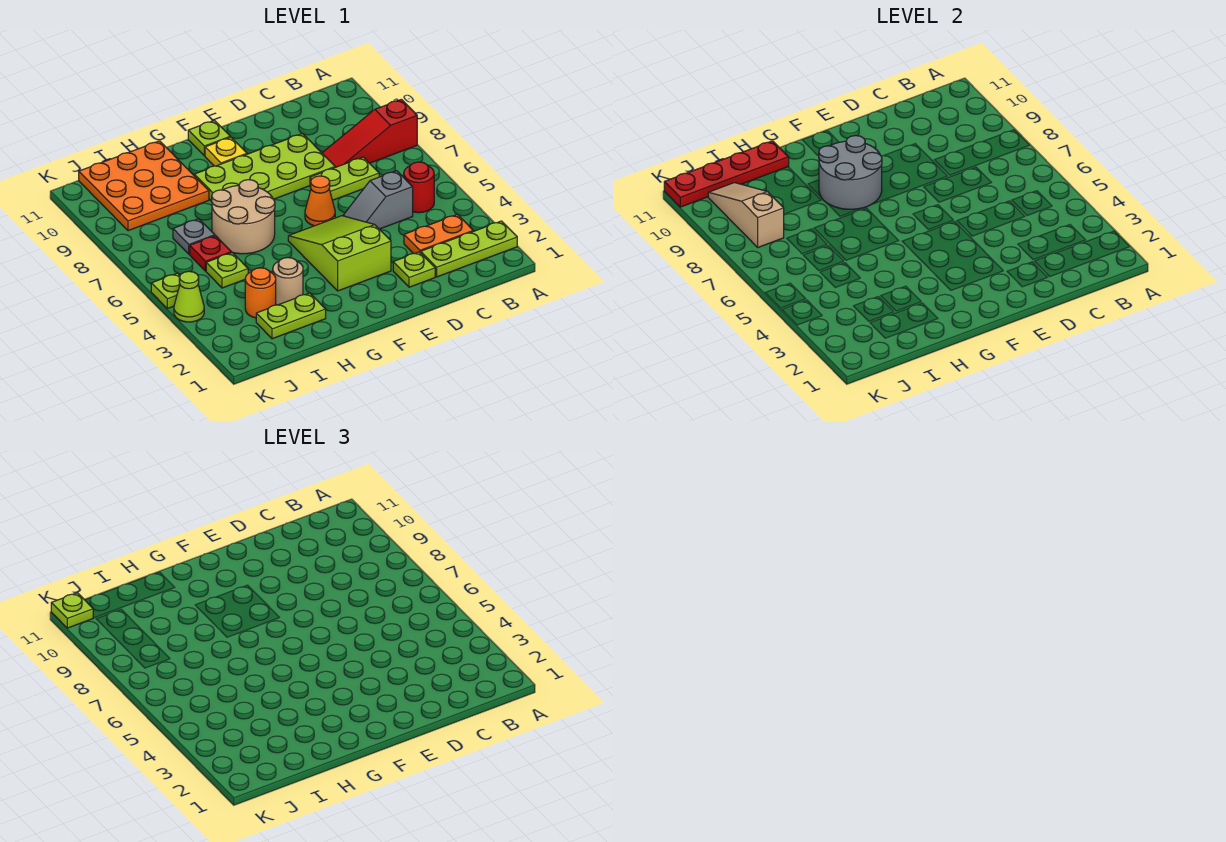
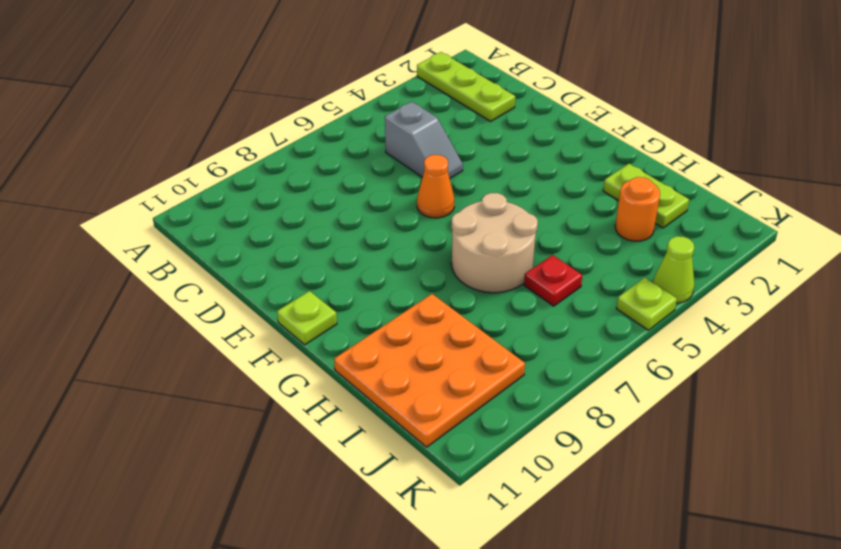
none -> red 1x3 slope [322,99,417,167]
none -> orange 1x2 plate [404,214,473,254]
none -> red 1x1 round brick [404,162,434,213]

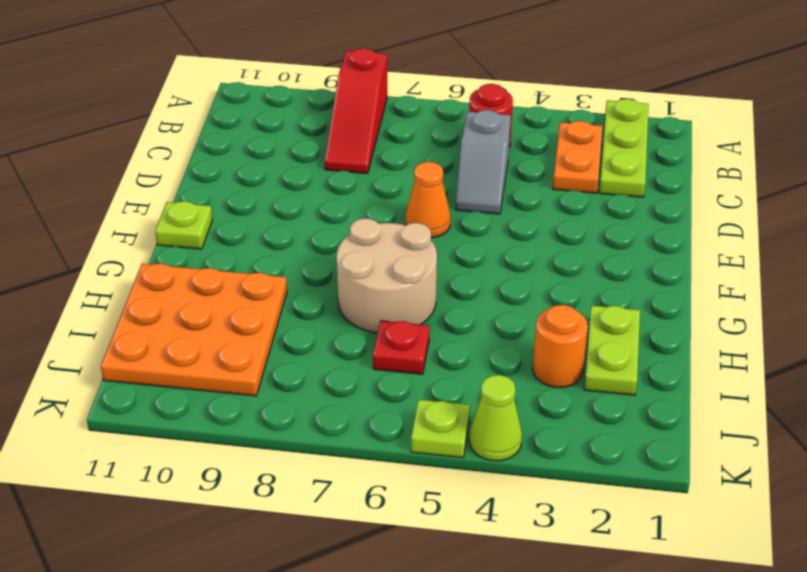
none -> lime 1x2 plate [310,157,379,200]
none -> lime 1x1 plate [393,252,435,287]
none -> lime 2x4 plate [194,134,335,201]

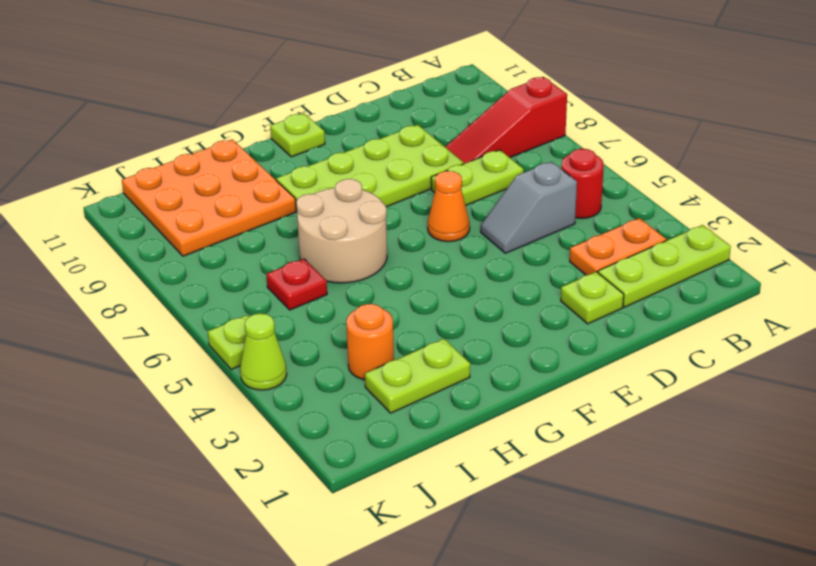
none -> lime 2x3 slope [288,216,391,291]
none -> yellow 1x1 plate [205,137,247,166]
none -> tan 1x1 round brick [273,258,303,305]

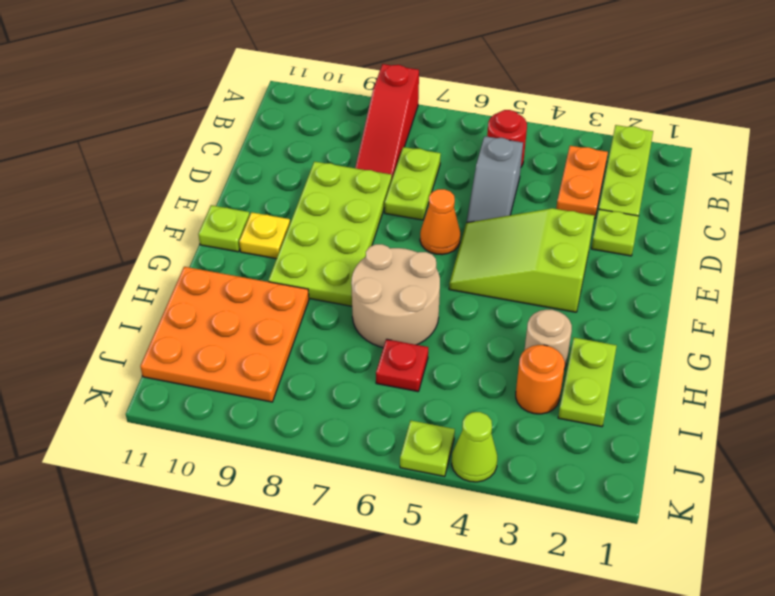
none -> lime 1x1 plate [206,253,248,288]
none -> grey 1x1 plate [173,219,215,254]
none -> grey 2x2 round brick [819,136,882,209]

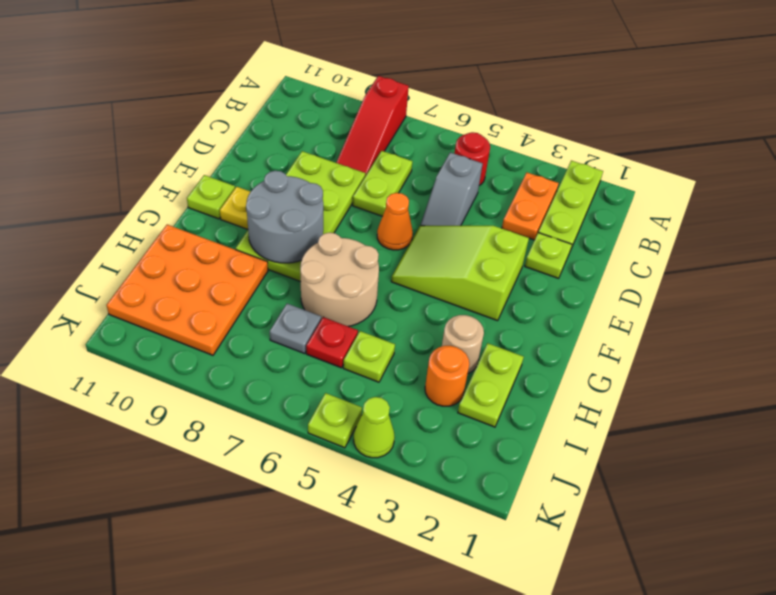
none -> red 1x4 plate [664,141,789,207]
none -> tan 1x3 slope [708,183,784,247]
none -> lime 1x1 plate [51,593,93,628]

